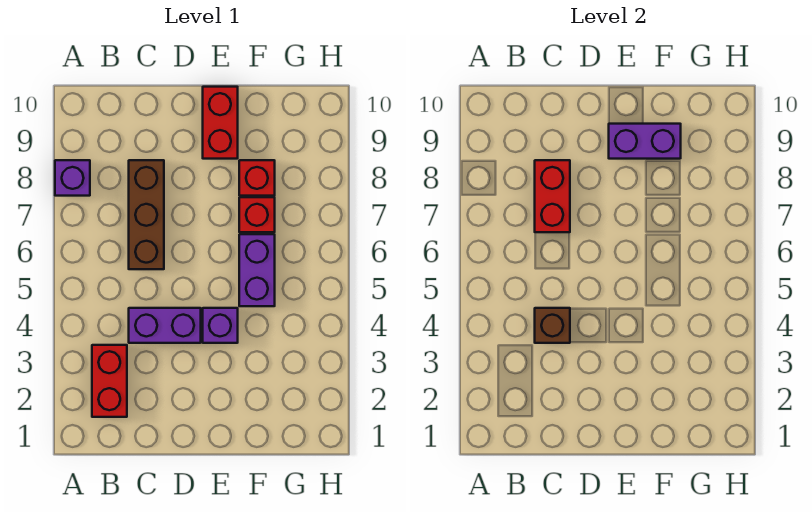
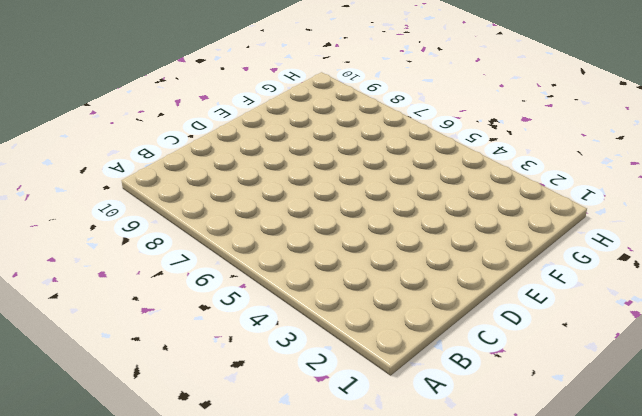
none -> purple 1x1 brick [55,160,90,196]
none -> red 1x2 brick [92,345,127,417]
none -> purple 1x2 brick [129,308,201,343]

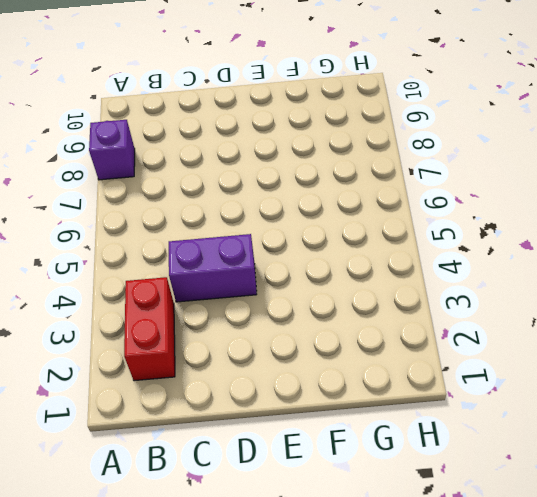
none -> brown 1x3 brick [129,160,164,269]
none -> purple 1x1 brick [203,308,238,343]
none -> red 1x2 brick [203,87,238,159]

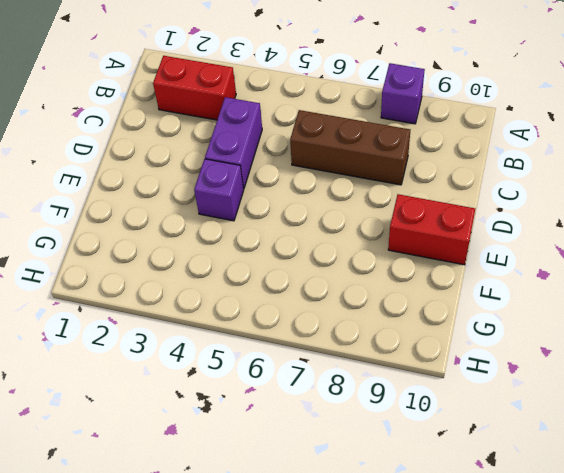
none -> purple 1x2 brick [239,234,275,306]
none -> red 1x1 brick [239,197,275,232]
none -> red 1x1 brick [239,160,275,196]

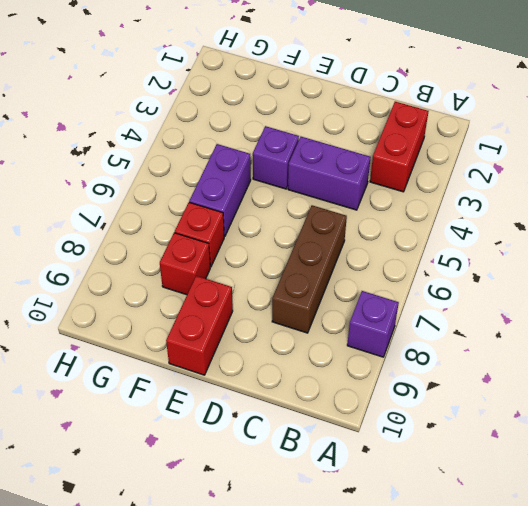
none -> brown 1x1 brick [535,308,570,343]
none -> red 1x2 brick [535,160,570,232]
none -> purple 1x2 brick [609,124,681,159]

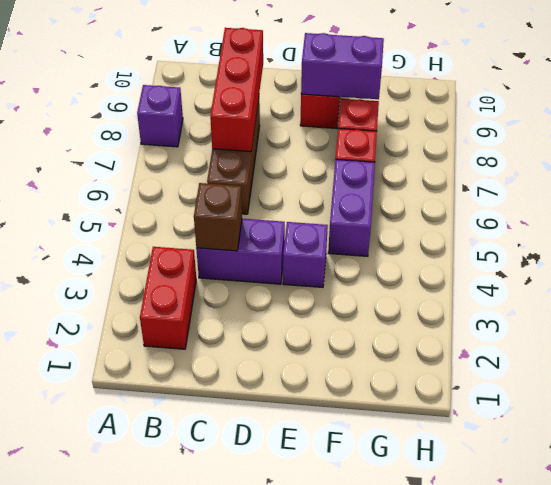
red 1x3 brick [210,28,263,152] -> red 1x2 brick [535,160,570,232]

